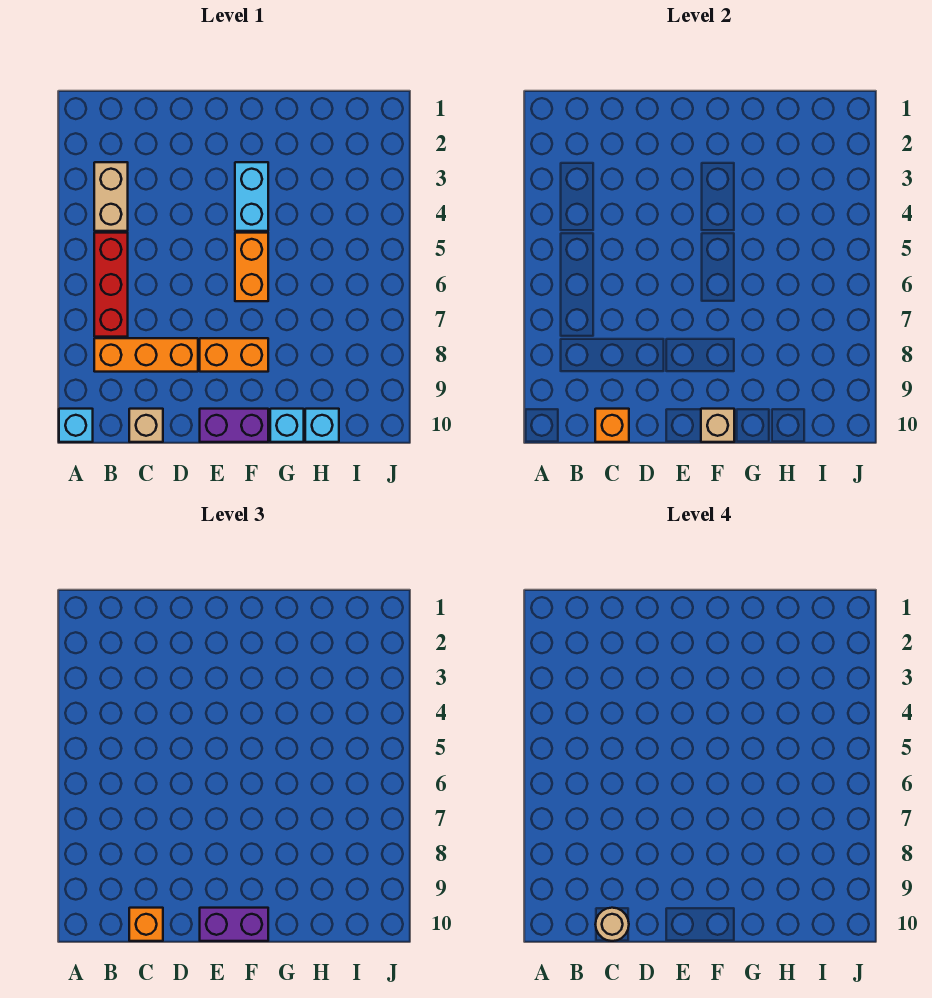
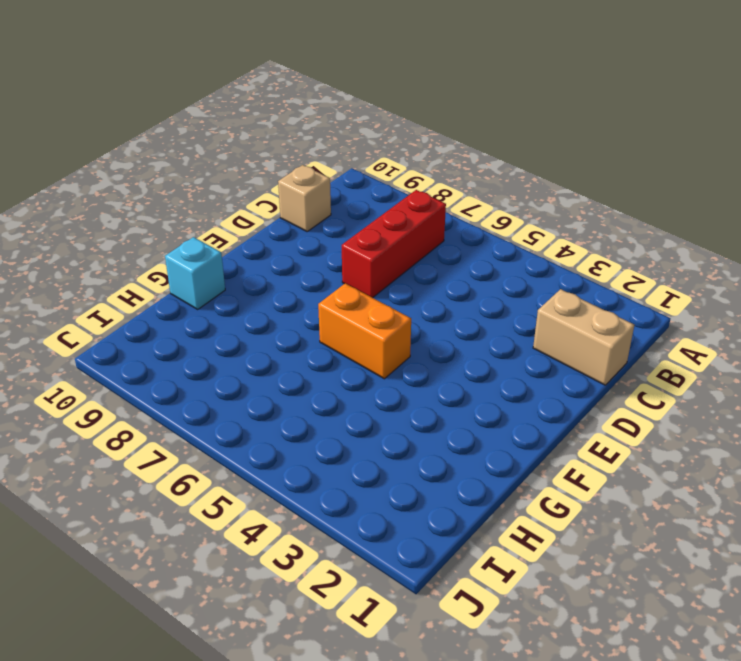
red 1x3 brick [342,190,446,298] -> red 1x3 brick turned to [94,233,128,337]
tan 1x2 brick [533,289,634,385] -> tan 1x2 brick moved to [94,162,128,231]
none -> cyan 1x1 brick [59,409,93,442]
none -> orange 1x3 brick [94,338,198,372]
none -> orange 1x2 brick [200,338,268,372]

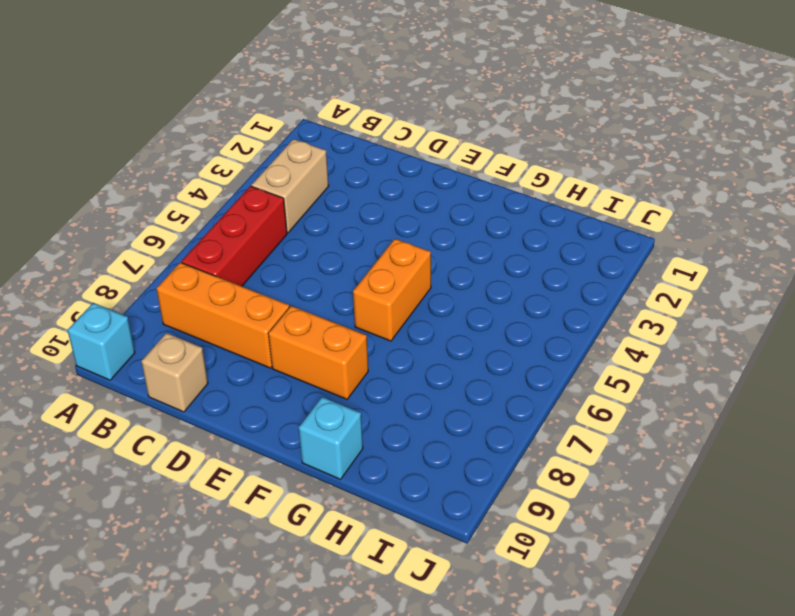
none -> purple 1x2 brick [200,409,268,442]
none -> cyan 1x2 brick [235,162,268,231]
none -> cyan 1x1 brick [305,409,339,442]

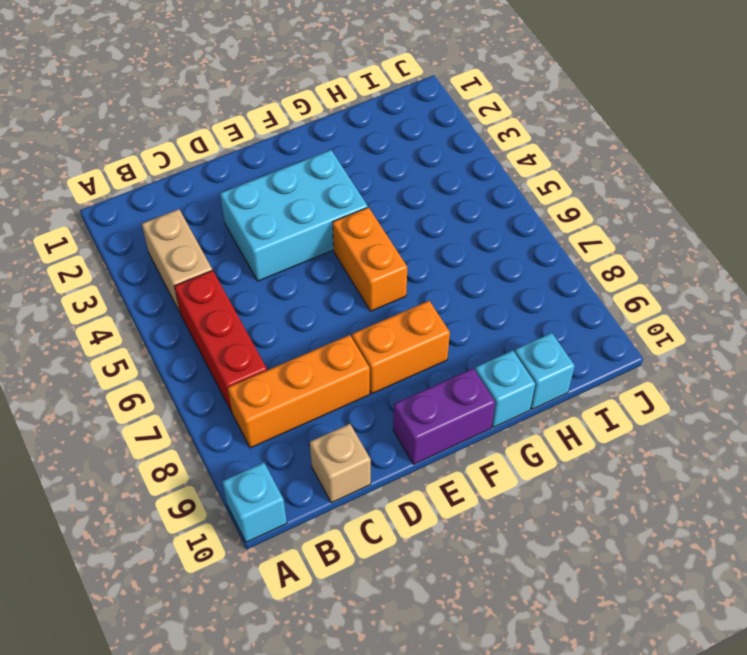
cyan 2x3 brick [220,150,368,281] -> cyan 1x2 brick [235,162,268,231]
none -> orange 1x1 brick [595,409,629,442]
none -> tan 1x1 brick [701,409,734,442]
none -> orange 1x1 brick [129,908,163,941]

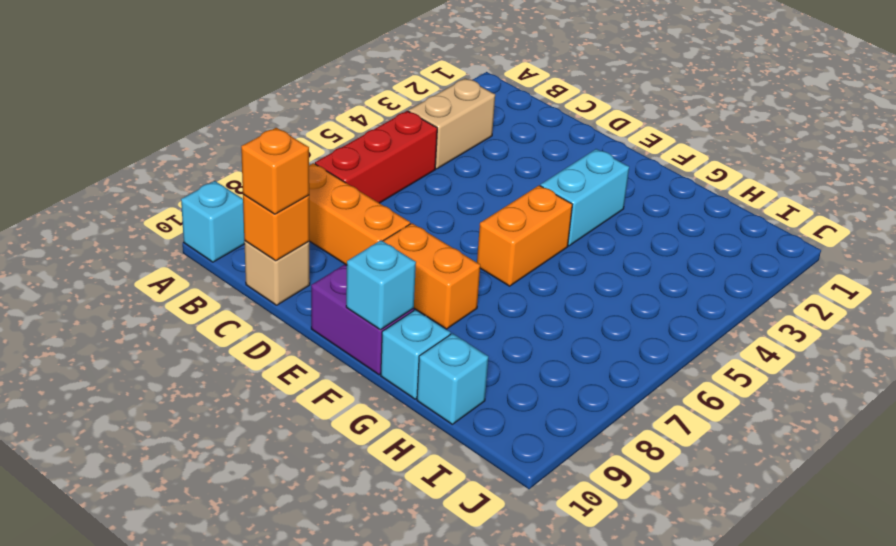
cyan 1x1 brick [346,240,416,330] -> tan 1x1 brick [701,409,734,442]
none -> purple 1x2 brick [200,908,268,941]
none -> tan 1x1 round brick [595,908,629,941]

